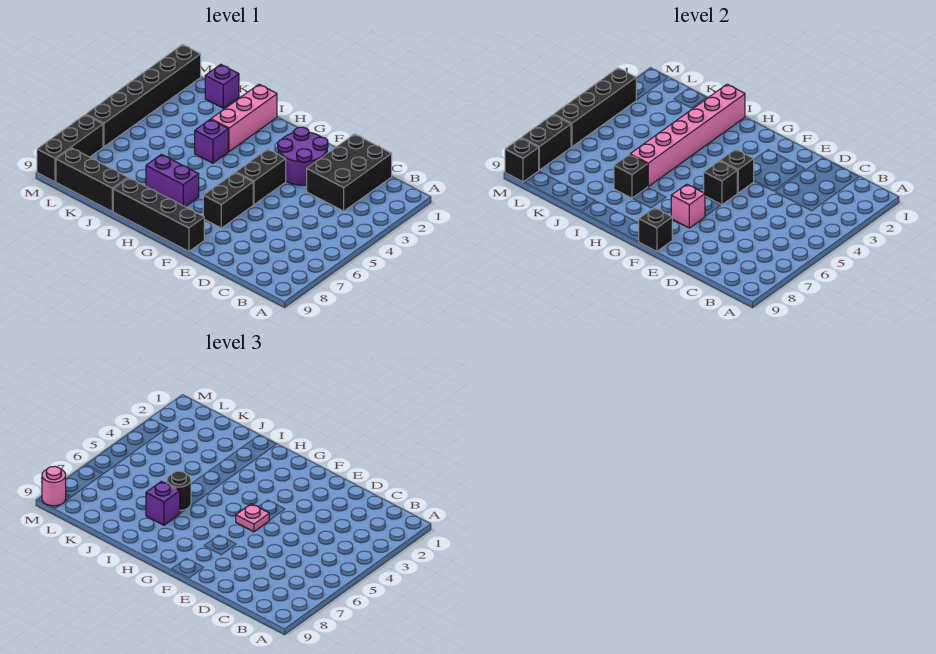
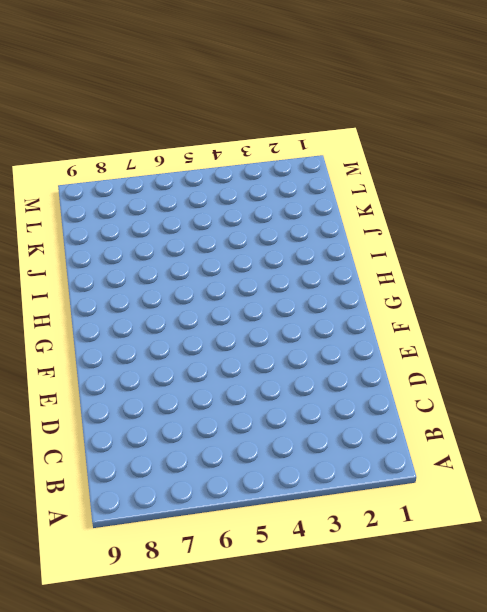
none -> black 2x3 brick [307,134,392,211]
none -> purple 2x2 round brick [278,127,328,185]
none -> black 1x2 brick [236,149,286,205]

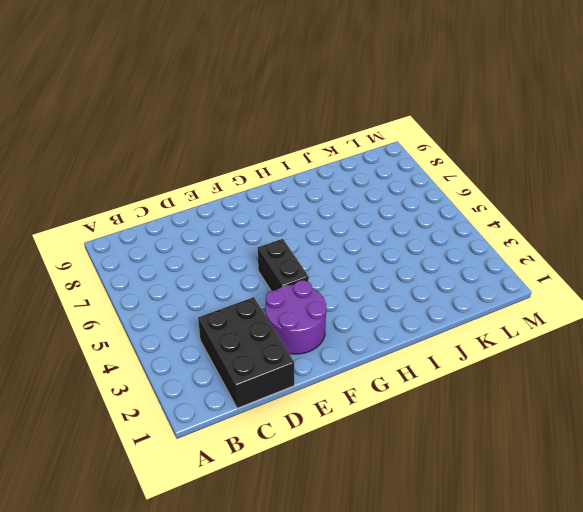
none -> black 1x2 brick [203,173,253,228]
none -> black 1x4 brick [113,178,204,251]
none -> purple 1x2 brick [146,154,199,207]

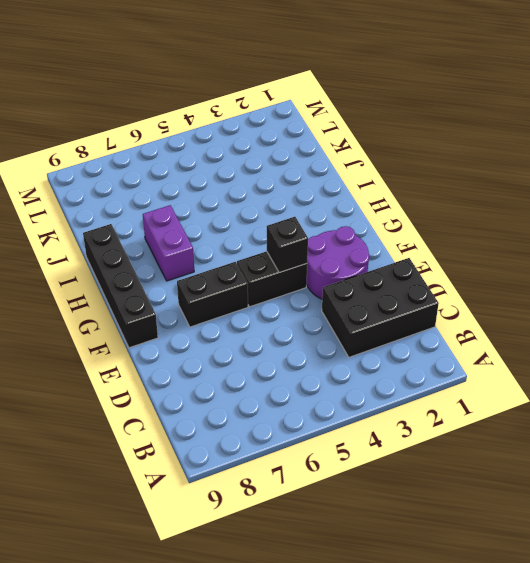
none -> pink 1x3 brick [211,84,277,151]
none -> purple 1x1 brick [195,119,228,163]
none -> black 1x3 brick [56,148,128,212]

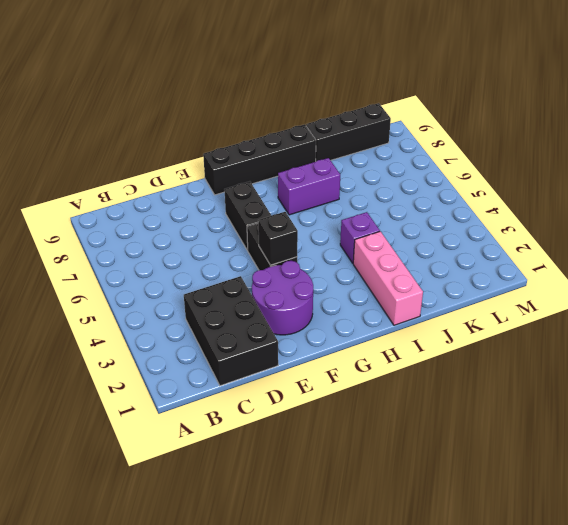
none -> purple 1x1 brick [205,64,239,108]
none -> black 1x6 brick [86,45,201,147]
none -> black 1x3 brick [37,115,103,182]

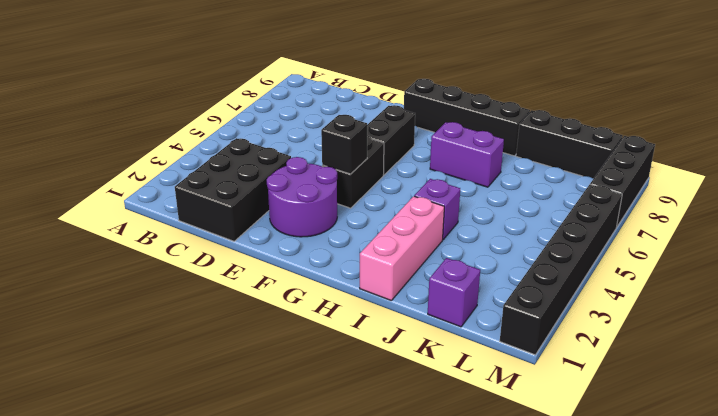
none -> black 1x1 brick [704,161,737,205]
none -> pink 1x1 brick [671,184,705,228]
none -> black 1x1 brick [639,208,672,251]

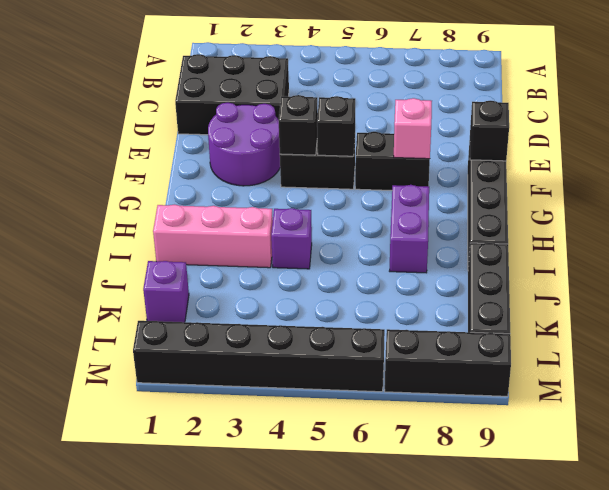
none -> pink 1x6 brick [630,84,745,186]
none -> black 1x1 brick [614,154,648,198]
none -> black 1x4 brick [554,68,636,147]

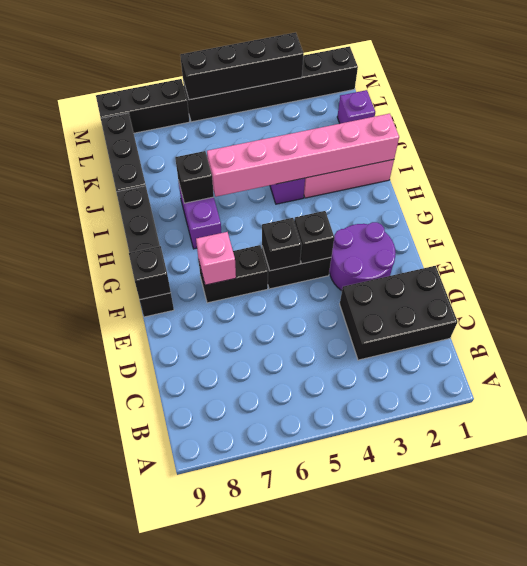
none -> black 1x2 brick [521,115,571,170]
none -> black 1x1 brick [505,138,539,182]
none -> pink 1x1 plate [236,504,269,532]

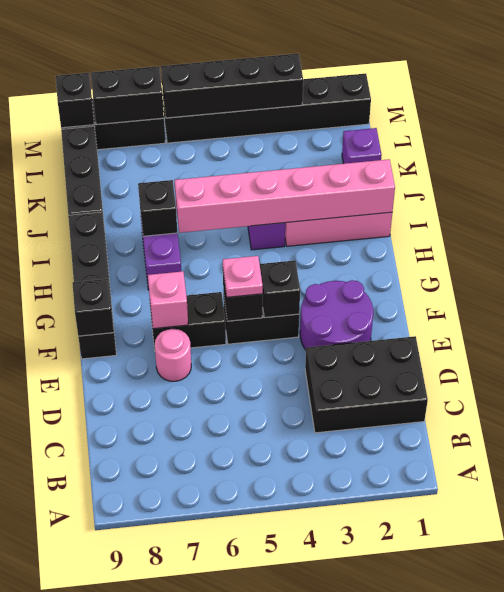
pink 1x1 round brick [155,329,191,381] -> pink 1x1 round brick moved to [42,466,66,506]
none -> black 1x1 round brick [167,471,191,510]
none -> purple 1x1 brick [146,481,180,525]

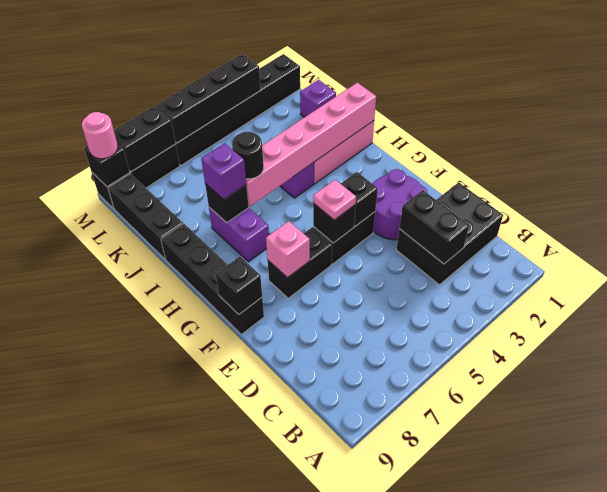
black 1x2 brick [399,190,469,264] -> none

